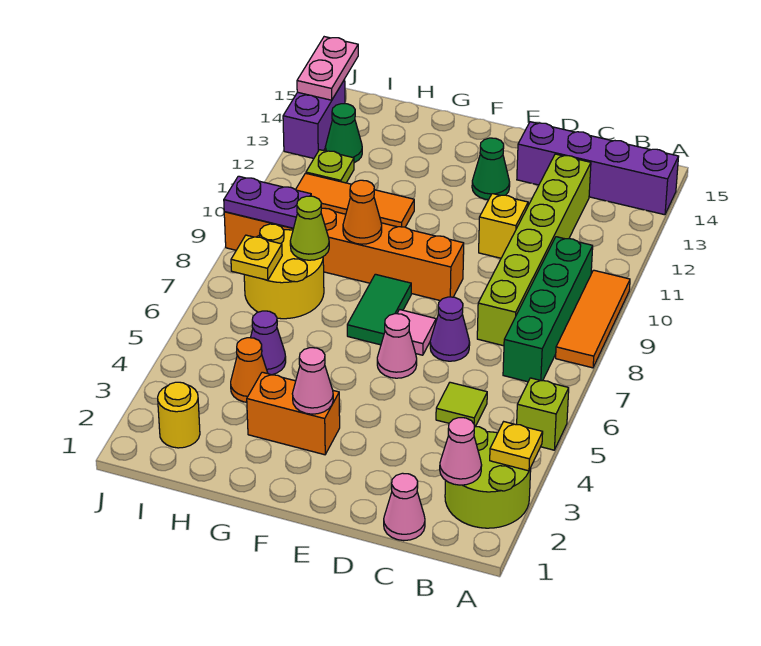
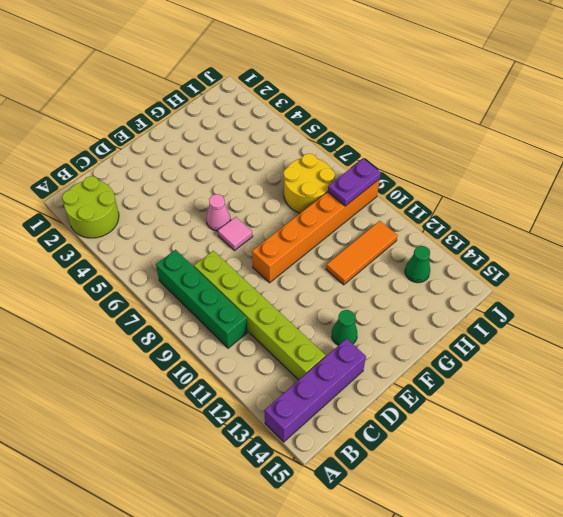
none -> lime 1x1 brick [517,378,569,450]
none -> orange 1x3 tile [556,270,630,368]
none -> pink 1x1 cone [384,473,425,541]
none -> lime 1x1 tile [436,382,487,427]

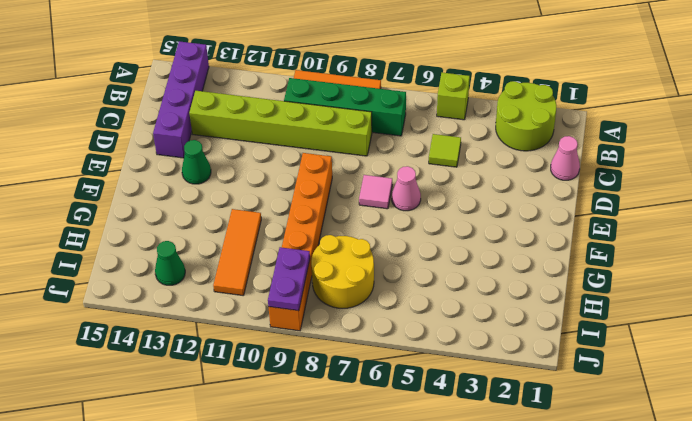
none -> purple 1x1 cone [430,297,470,361]
none -> yellow 1x1 brick [479,194,528,258]
none -> orange 1x2 brick [247,372,340,455]
none -> green 1x2 tile [347,274,411,345]

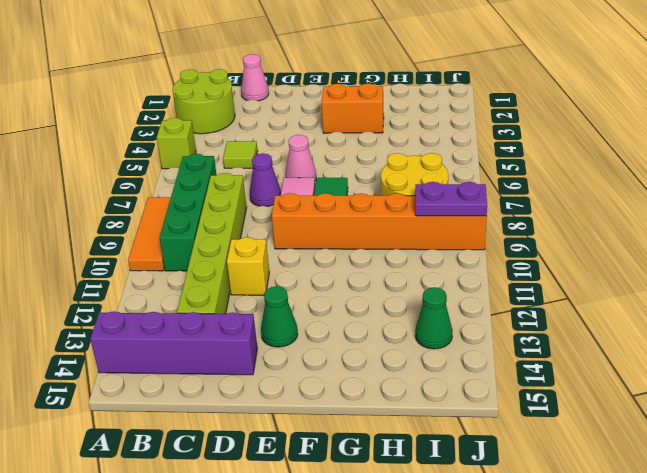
none -> orange 1x3 tile [296,173,414,227]
none -> orange 1x1 cone [231,338,268,402]
none -> purple 1x1 cone [251,311,286,375]
none -> yellow 1x1 round brick [158,382,200,448]

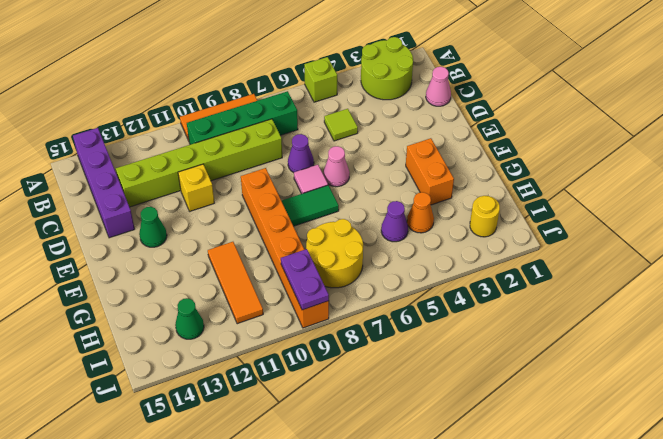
none -> lime 1x1 plate [306,150,354,183]
none -> purple 1x2 brick [283,80,345,158]
none -> yellow 1x1 plate [490,422,543,471]
none -> pink 1x1 cone [440,418,482,485]

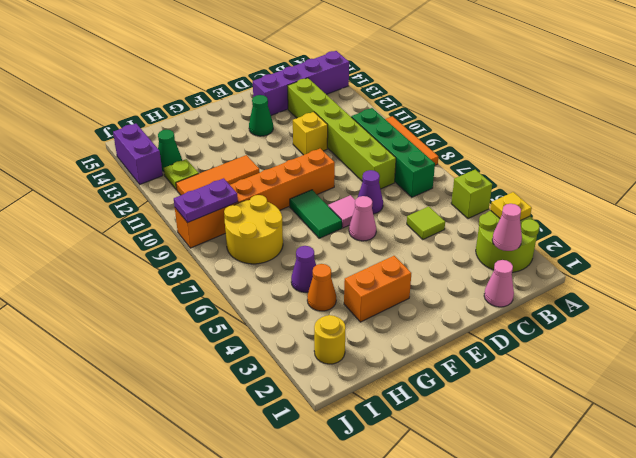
none -> pink 1x1 cone [293,348,333,414]
none -> orange 1x1 cone [343,180,382,244]
none -> lime 1x1 cone [290,196,329,260]
none -> yellow 1x1 plate [231,235,282,280]

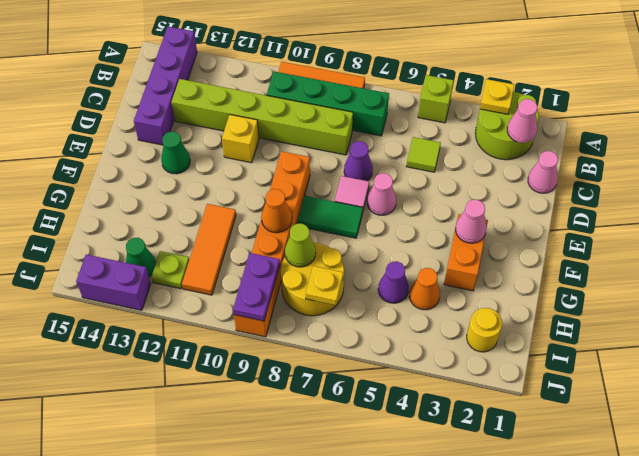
none -> pink 1x2 plate [297,37,358,100]

